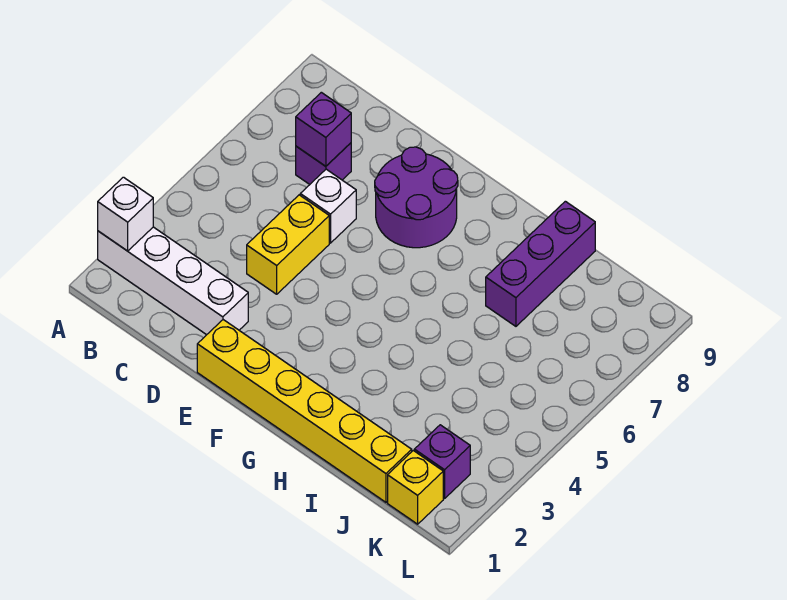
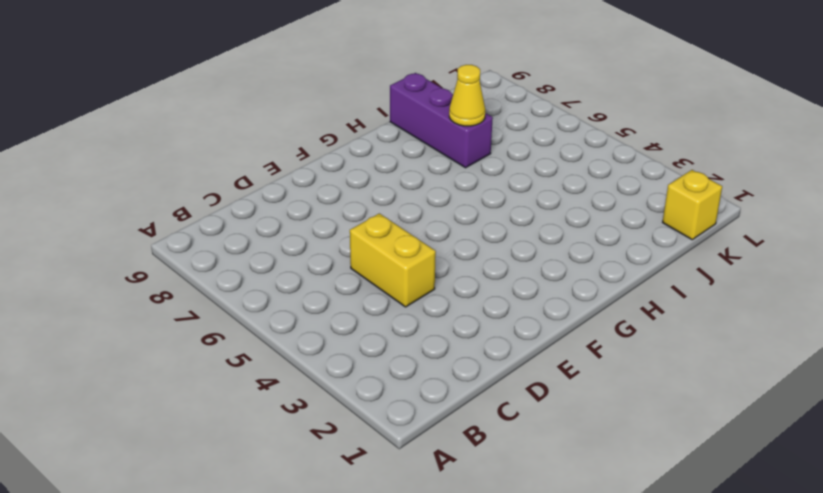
yellow 1x1 cone [449,65,485,126] -> none
none -> white 1x4 brick [98,227,248,335]
none -> purple 1x1 brick [296,143,351,184]

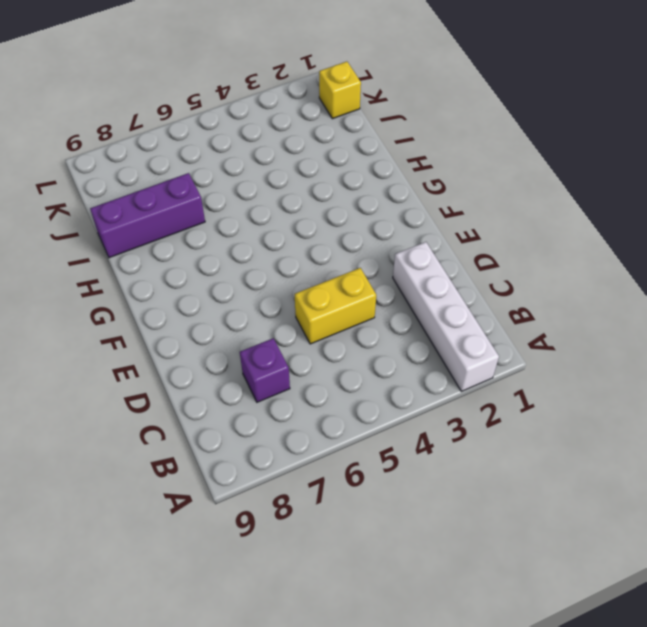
none -> white 1x1 brick [300,169,356,243]
none -> yellow 1x6 brick [197,320,412,502]

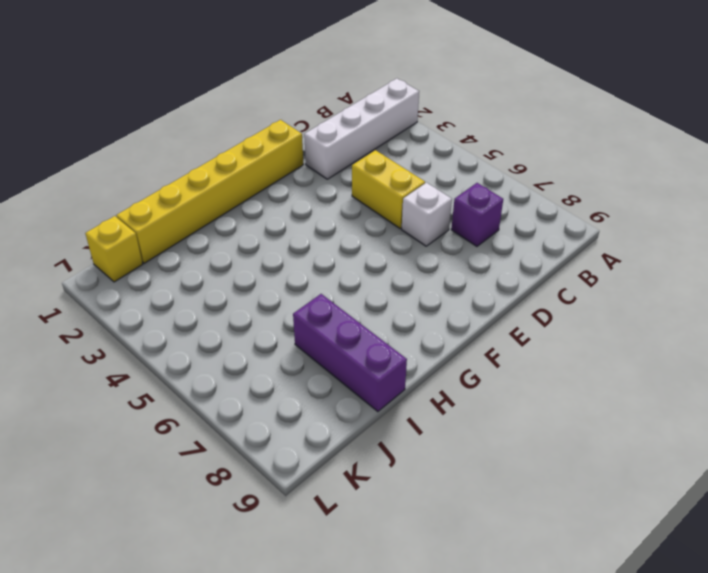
none -> purple 2x2 round brick [375,147,458,248]
none -> purple 1x1 brick [414,425,470,498]

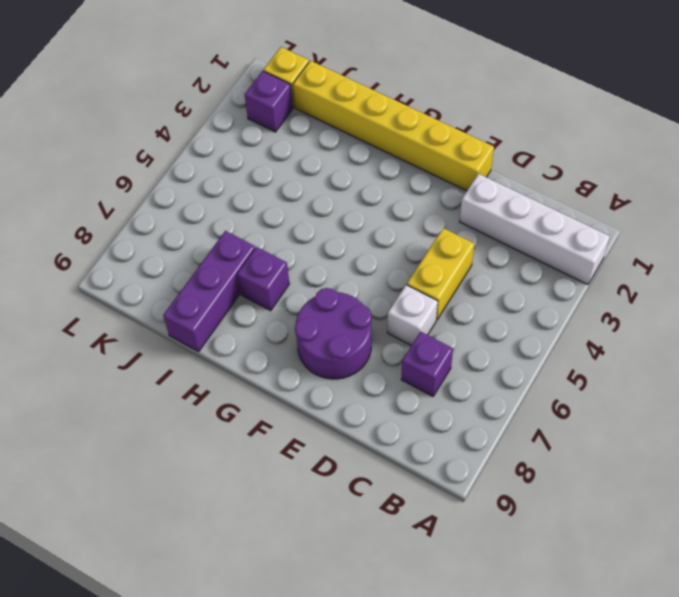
purple 1x1 brick [237,247,289,311] -> purple 1x1 brick moved to [296,92,351,166]
none -> white 1x1 brick [98,177,153,251]

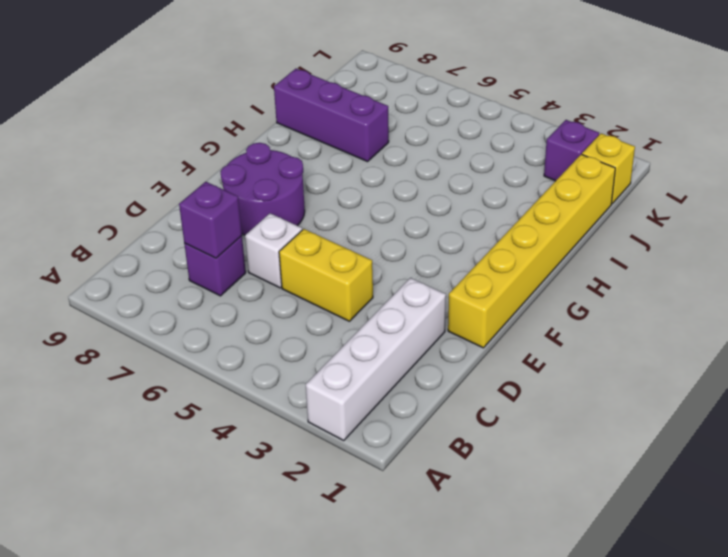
none -> white 1x1 brick [98,177,153,251]

